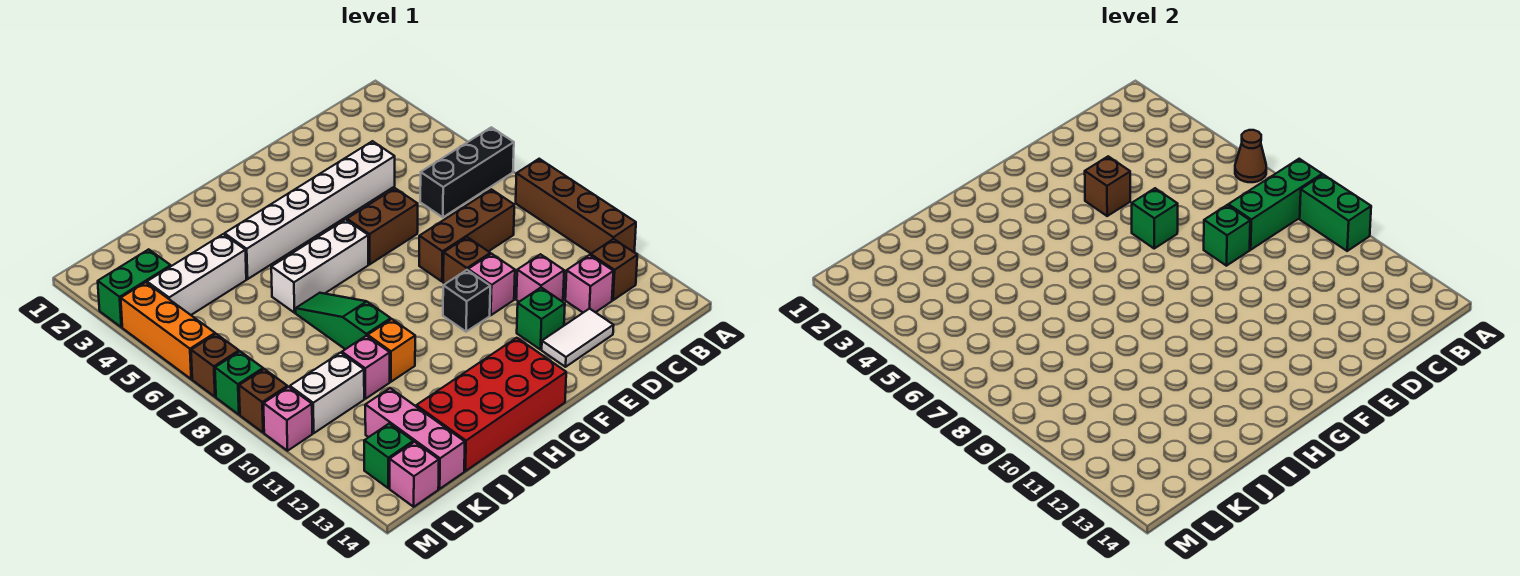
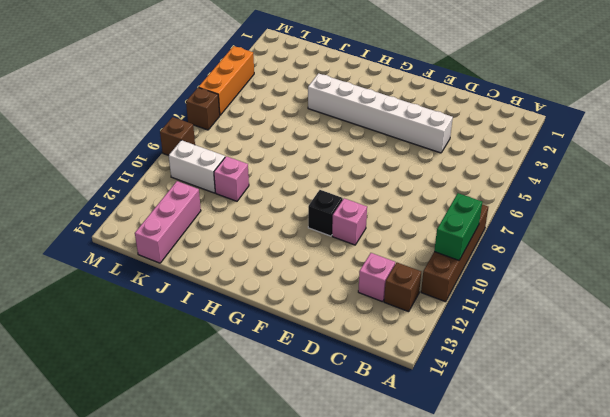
none -> black 1x3 brick [420,127,514,217]
none -> brown 1x3 brick [419,189,514,282]
none -> pink 1x1 brick [516,254,564,302]
none -> white 1x2 tile [542,309,614,367]

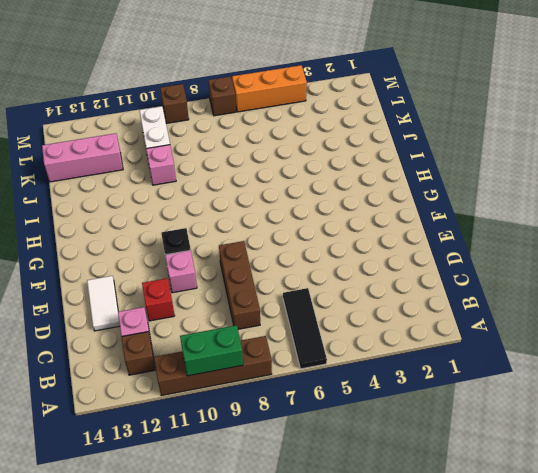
black 1x3 tile [283,288,327,369] -> black 1x3 brick [420,127,514,217]
red 1x1 brick [142,278,175,321] -> pink 1x1 brick [516,254,564,302]
none -> white 1x6 brick [225,141,395,279]
none -> brown 1x2 brick [347,188,418,264]
none -> brown 1x1 brick [443,237,490,284]
none -> green 1x1 brick [517,288,565,349]

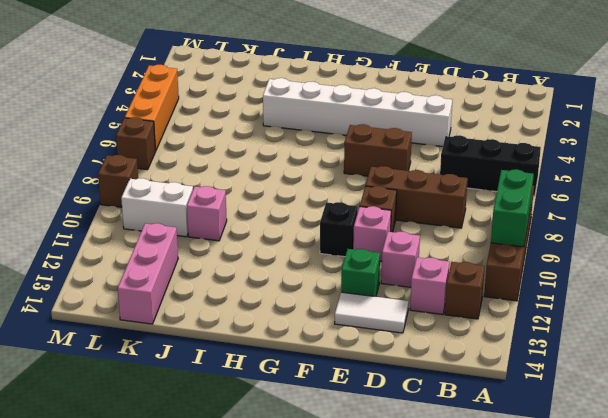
none -> white 1x3 brick [271,220,368,313]
none -> red 2x4 brick [416,338,566,471]
none -> green 1x3 slope [296,293,391,349]
none -> orange 1x1 brick [368,319,415,382]

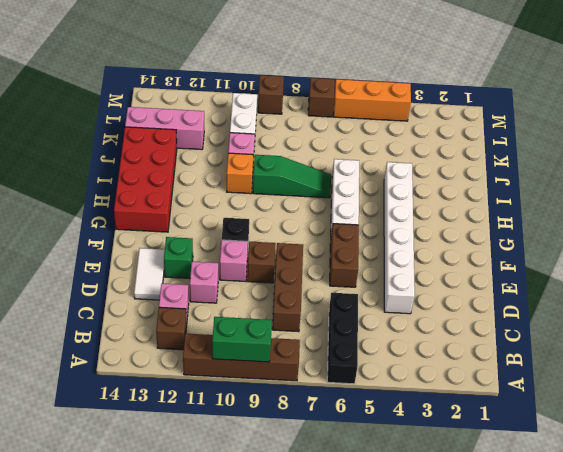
none -> white 1x3 brick [147,234,246,315]
none -> green 1x2 brick [98,249,171,327]
none -> green 1x1 brick [364,424,413,488]
none -> pink 1x1 brick [390,442,439,507]

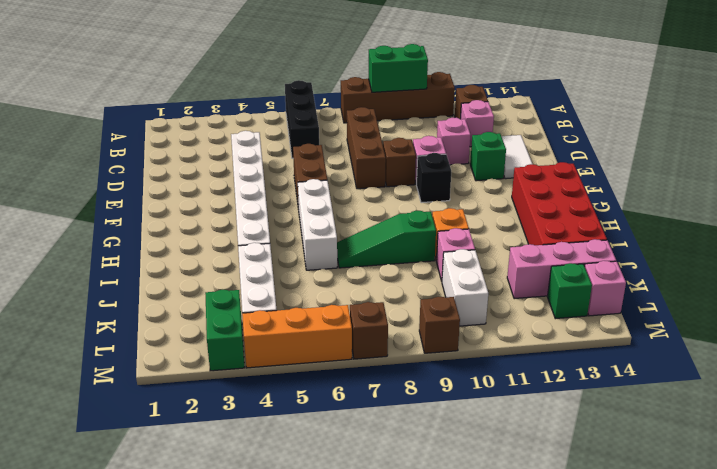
none -> green 1x1 brick [215,351,263,415]
none -> pink 1x1 brick [263,387,312,451]
none -> brown 1x1 cone [1235,130,1266,182]
none -> green 1x3 brick [1228,159,1322,250]

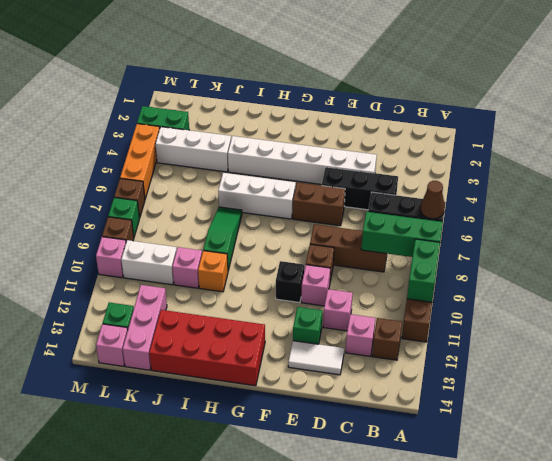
black 1x3 brick [322,167,398,210] -> none
none -> green 1x1 brick [1204,205,1250,266]
none -> brown 1x1 brick [1085,156,1130,216]
none -> green 1x1 brick [1132,188,1178,248]

